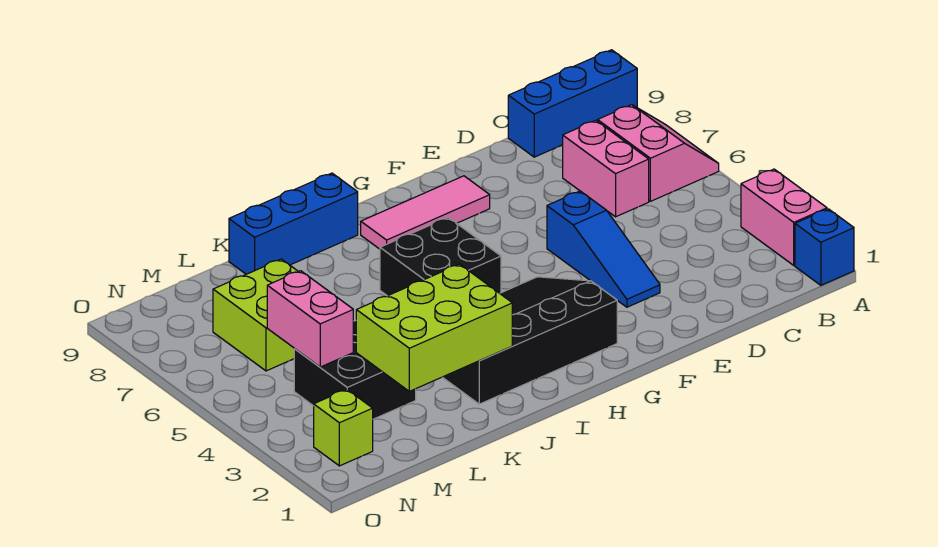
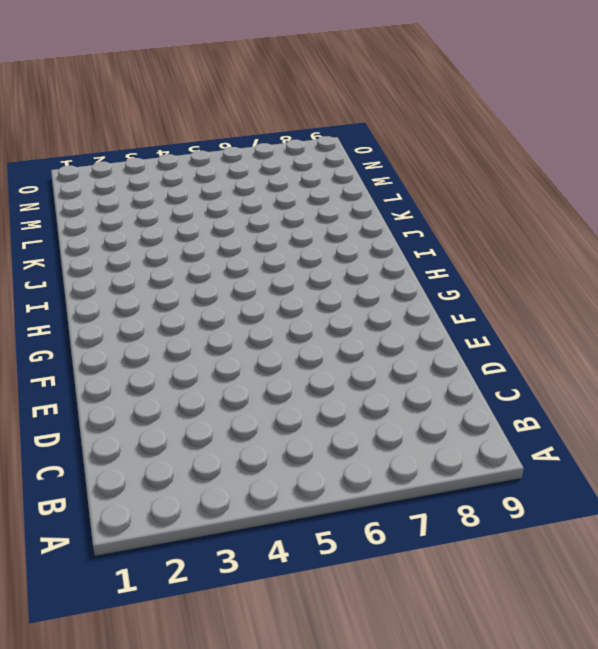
none -> blue 1x1 brick [795,209,854,285]
none -> pink 1x2 brick [741,169,827,265]
none -> pink 2x2 slope [598,105,719,201]

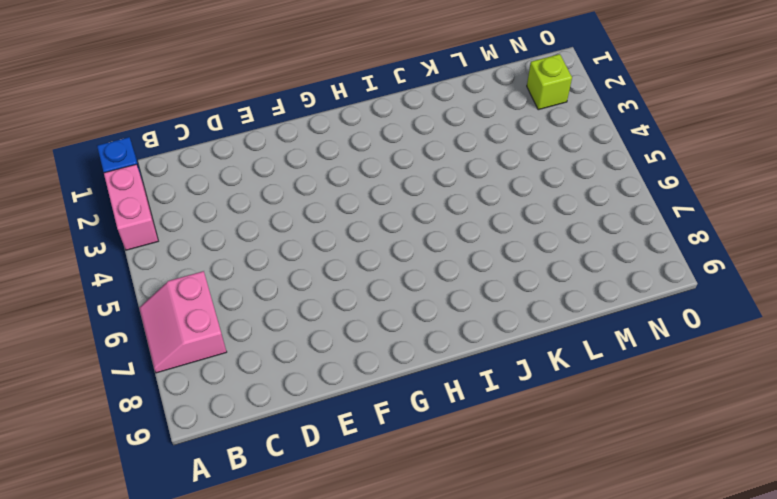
none -> blue 1x3 brick [508,50,637,157]
none -> pink 1x2 brick [563,120,649,217]
none -> blue 1x3 slope [547,191,660,307]

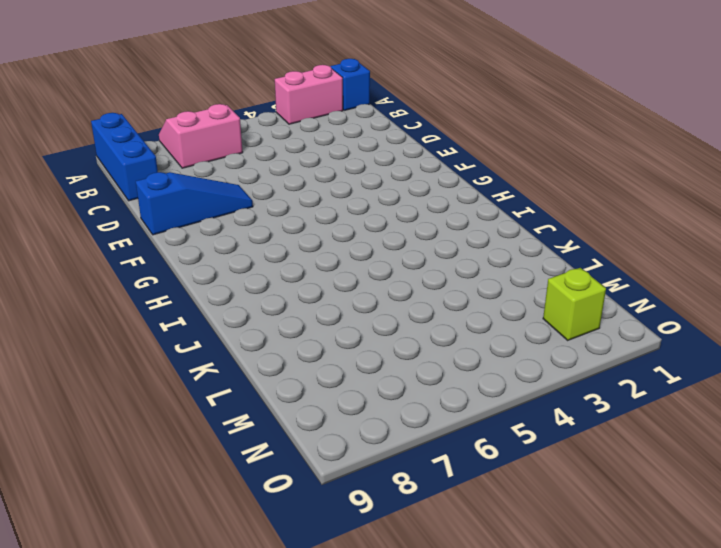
blue 1x3 slope [136,172,253,235] -> blue 1x3 slope moved to [547,191,660,307]
none -> pink 1x2 brick [563,120,649,217]
none -> pink 1x3 tile [361,176,490,249]
none -> black 3x4 slope [443,277,617,404]

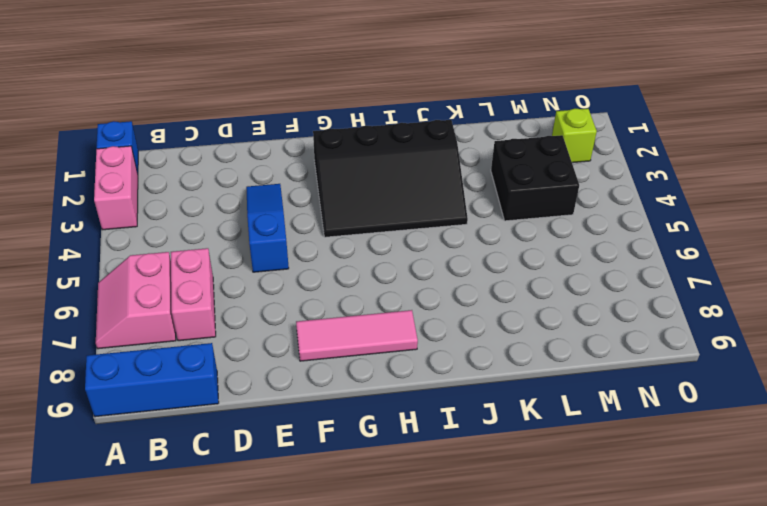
none -> black 2x2 brick [380,217,501,296]
none -> blue 1x3 brick [229,173,358,274]
none -> lime 2x2 brick [213,259,298,371]

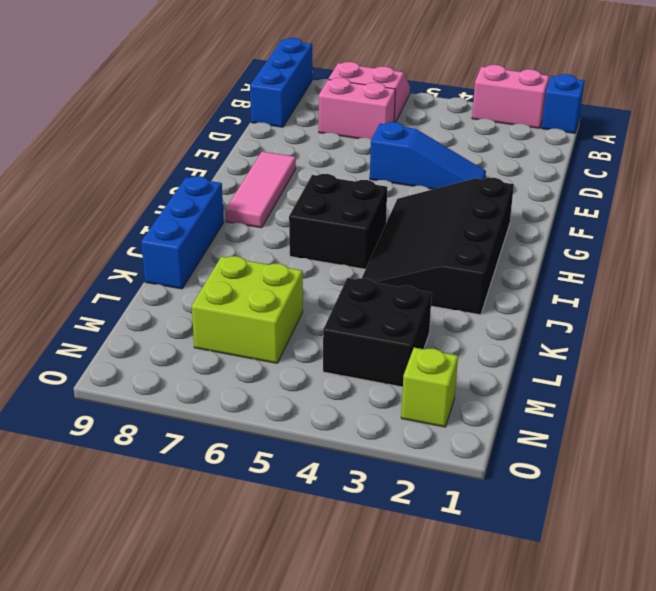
none -> lime 2x3 brick [356,264,512,391]
none -> pink 1x2 brick [267,271,353,367]

